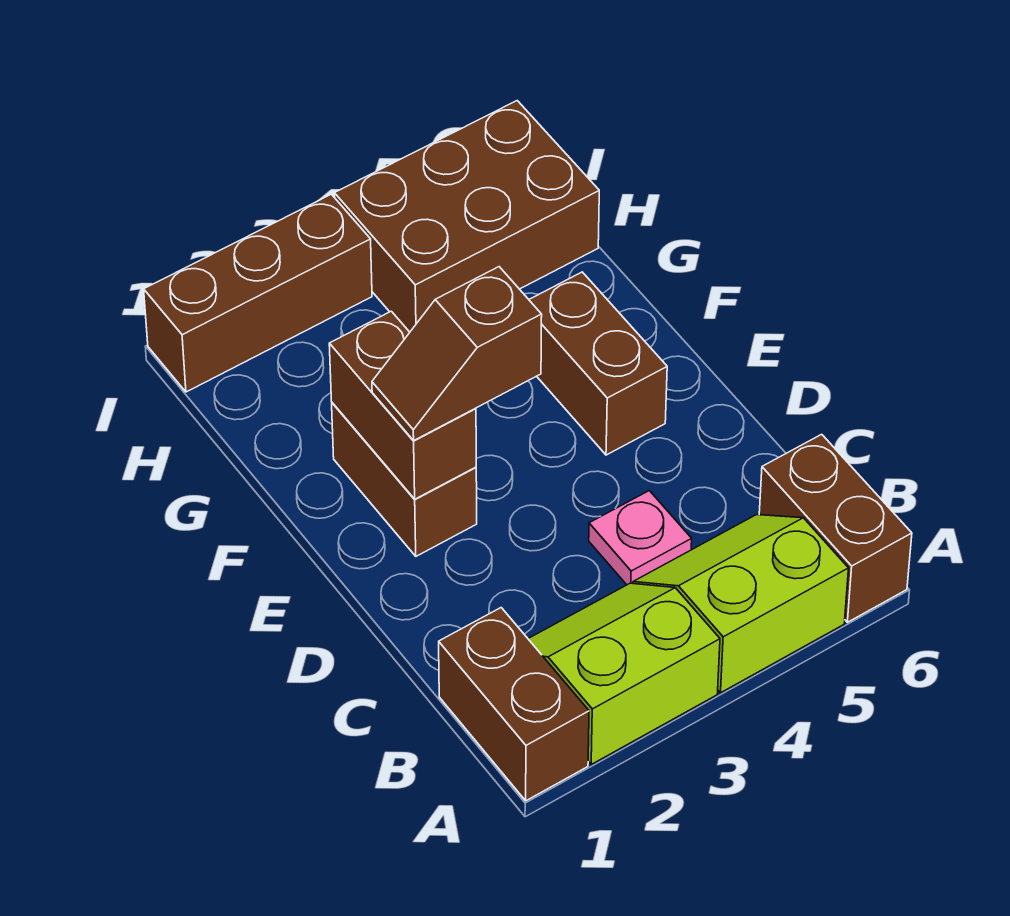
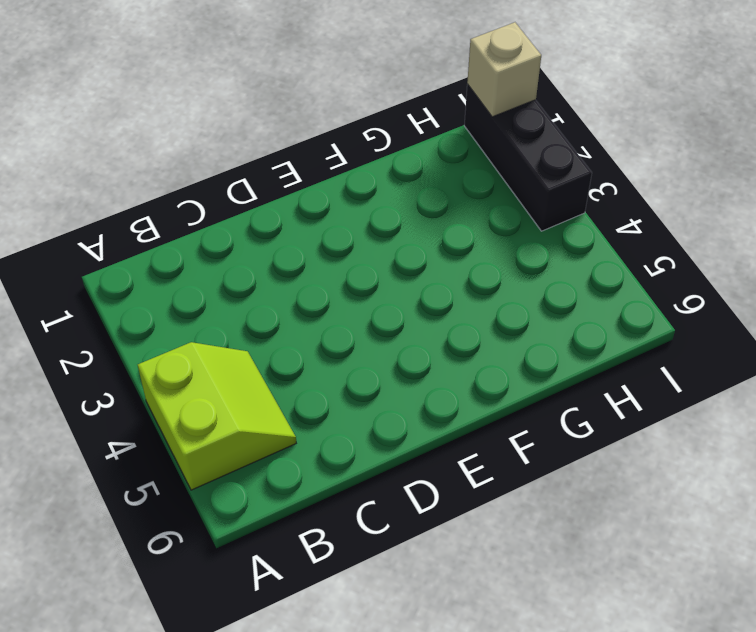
black 1x3 brick [464,84,592,231] -> brown 1x3 brick [144,194,372,392]
tan 1x1 brick [467,22,541,117] -> none
none -> brown 1x2 brick [439,608,589,801]
none -> lime 2x2 slope [528,583,720,764]

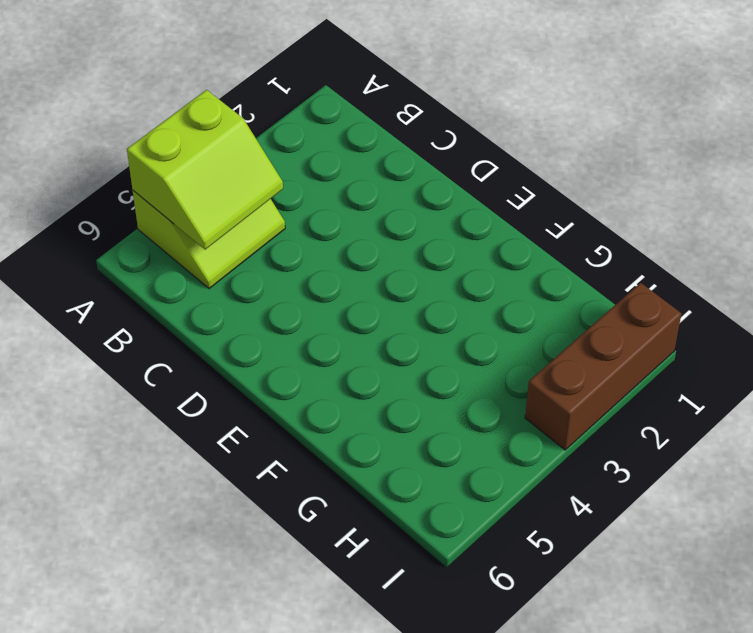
lime 2x2 slope [127,90,283,250] -> lime 2x2 slope moved to [528,583,720,764]
none -> brown 1x2 brick [439,608,589,801]
none -> brown 1x2 brick [759,434,912,622]

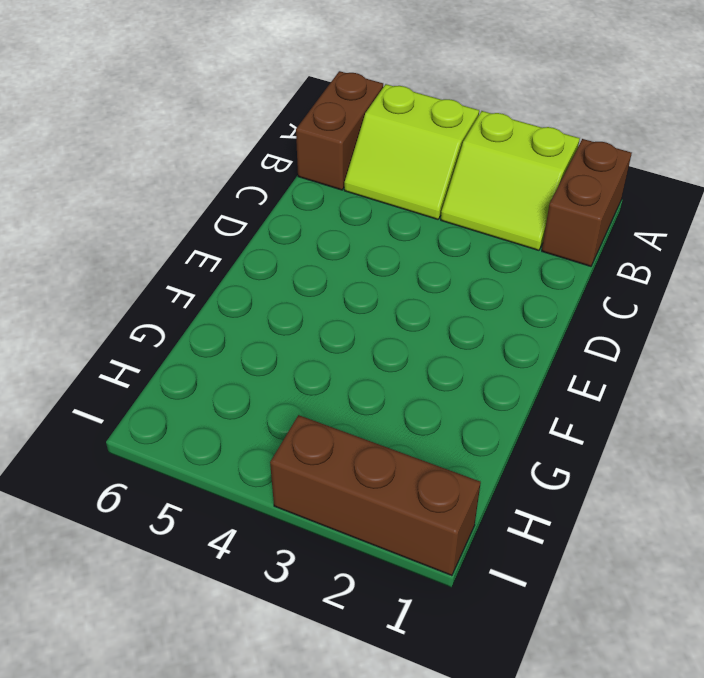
none -> pink 1x1 plate [589,491,692,585]
none -> brown 1x2 brick [332,403,477,556]

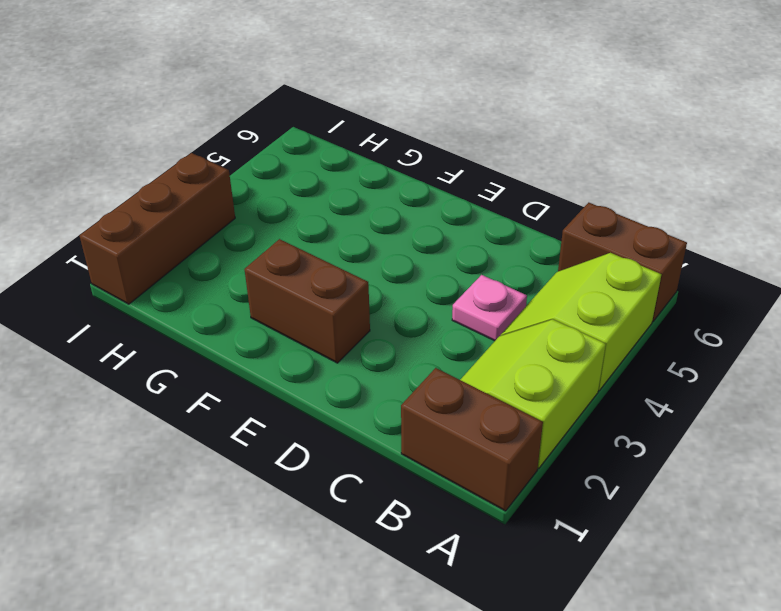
none -> brown 1x2 brick [529,272,667,455]
none -> brown 2x3 brick [334,101,599,332]

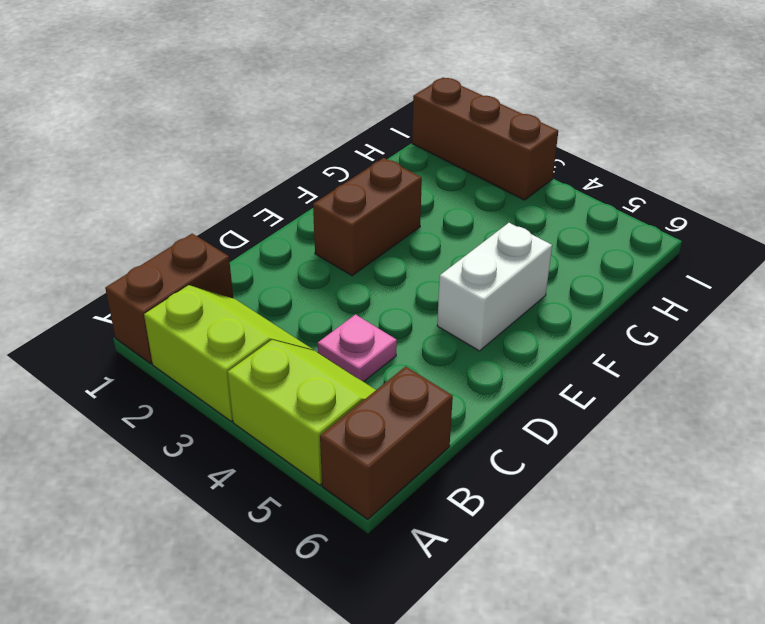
white 1x2 brick [437,223,552,351] -> brown 1x2 brick [529,272,667,455]
none -> brown 2x3 brick [334,101,599,332]
none -> brown 1x2 brick [329,311,476,499]

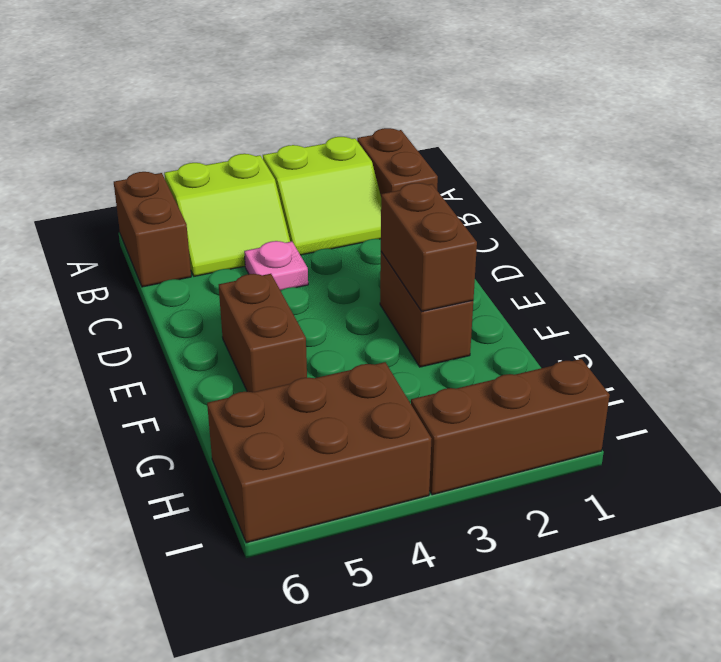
none -> brown 1x2 slope [372,267,542,440]

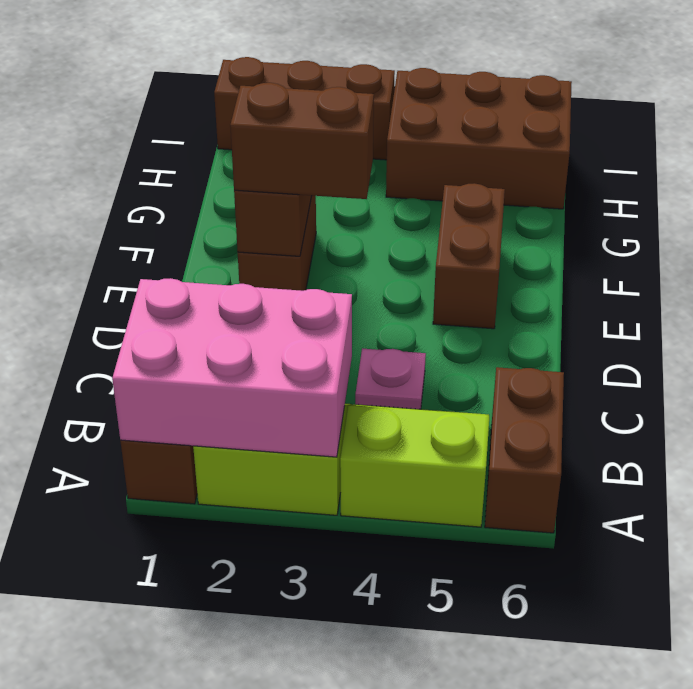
pink 2x3 brick [112,278,352,457] -> none
brown 1x2 brick [230,83,374,199] -> brown 1x2 slope [372,267,542,440]

